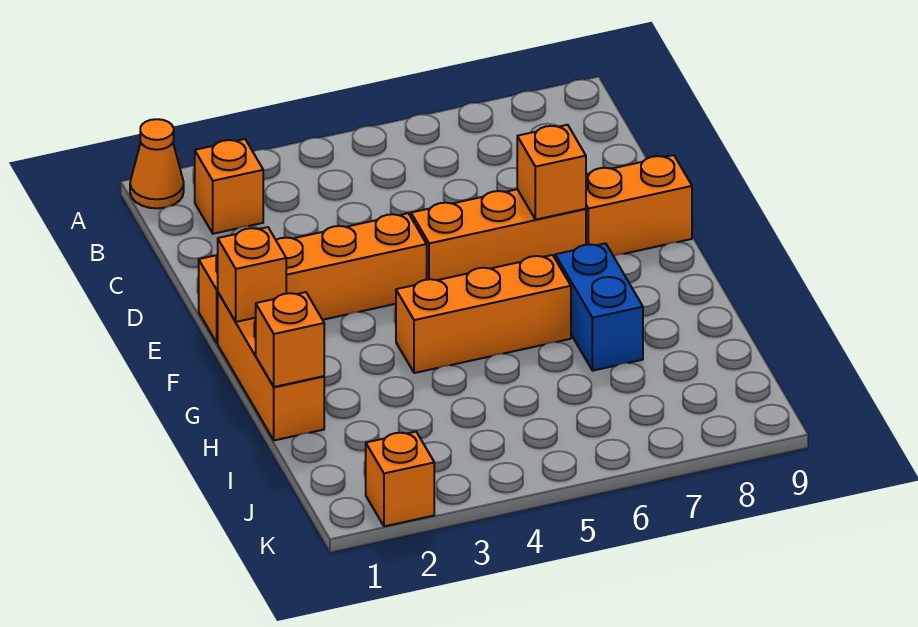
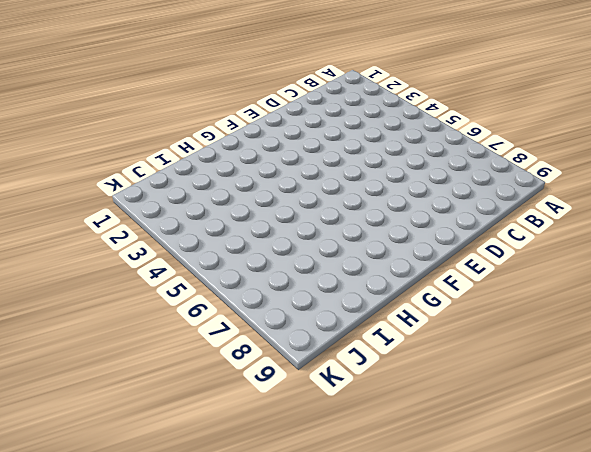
none -> orange 1x1 cone [130,119,184,208]
none -> orange 1x1 brick [195,139,263,234]
none -> orange 1x4 brick [199,213,427,343]

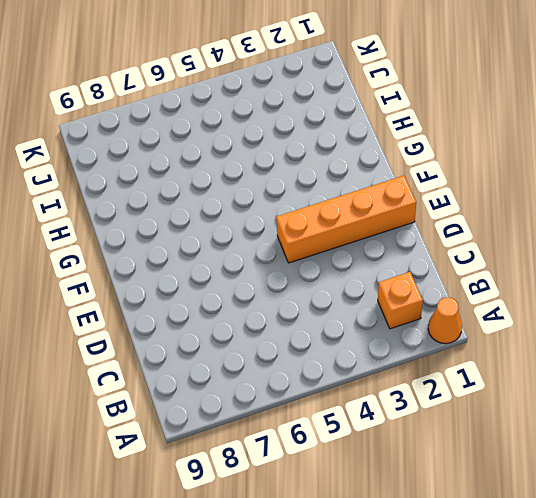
none -> orange 1x3 brick [411,189,586,280]
none -> orange 1x2 brick [586,155,692,256]
none -> orange 1x3 brick [218,293,324,440]

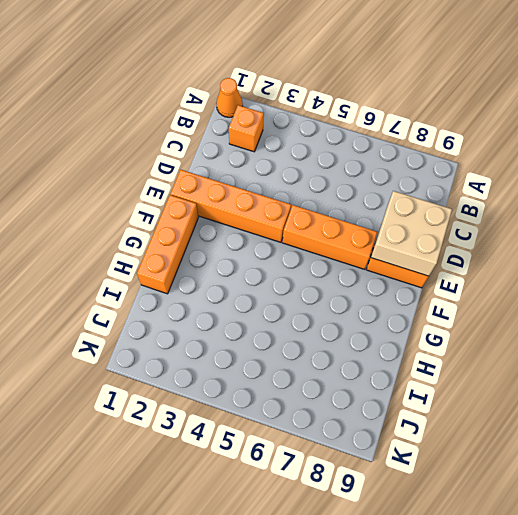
tan 2x2 brick [371,191,452,276] -> none
none -> orange 1x3 brick [396,255,571,373]
none -> blue 1x2 brick [555,243,643,371]
none -> orange 1x1 brick [366,432,434,526]

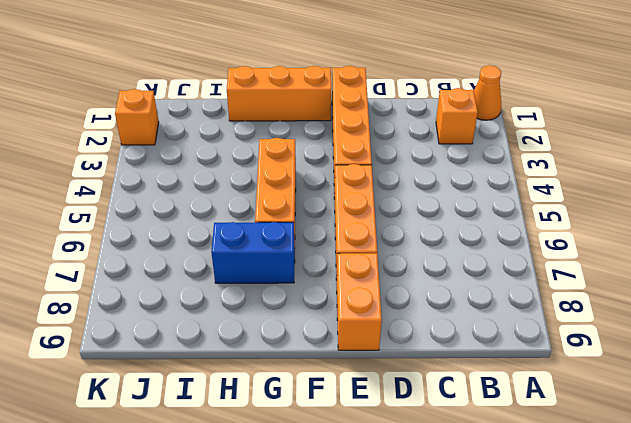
none -> orange 1x1 brick [517,125,586,220]
none -> orange 1x1 brick [218,227,286,322]
none -> orange 1x1 brick [256,292,324,387]

